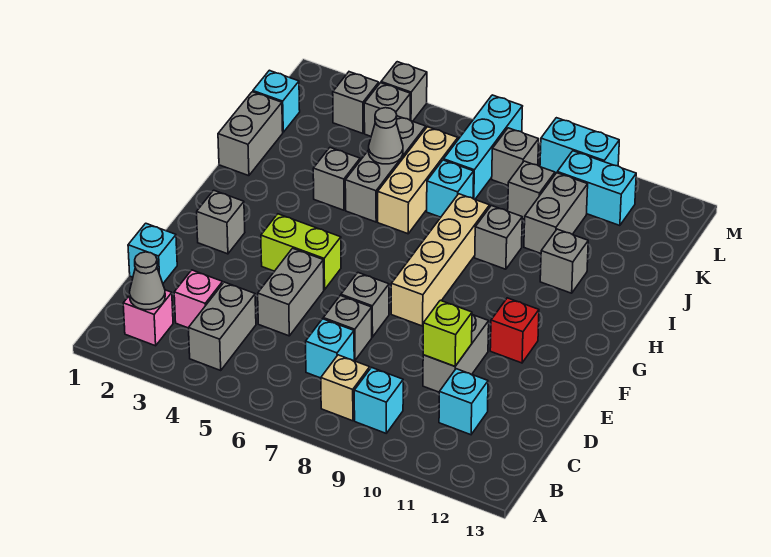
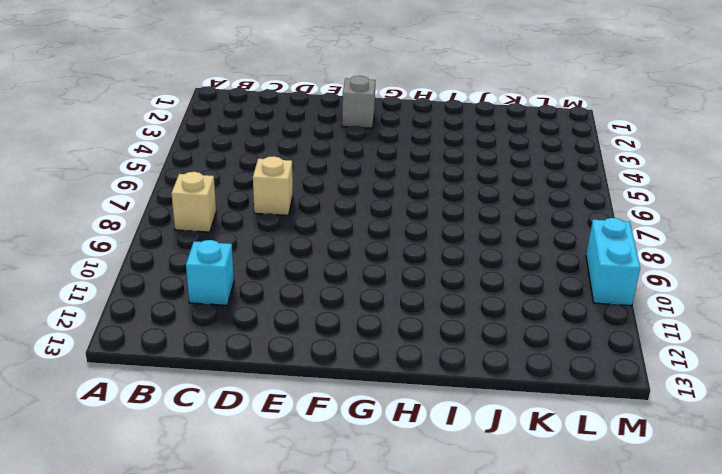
tan 1x1 brick [253,156,293,215] -> grey 1x1 brick [323,296,372,361]
none -> pink 1x1 brick [123,290,173,346]
none -> grey 1x2 brick [189,282,256,370]
none -> cyan 1x1 brick [354,368,403,433]
none -> pink 1x1 brick [174,270,223,328]

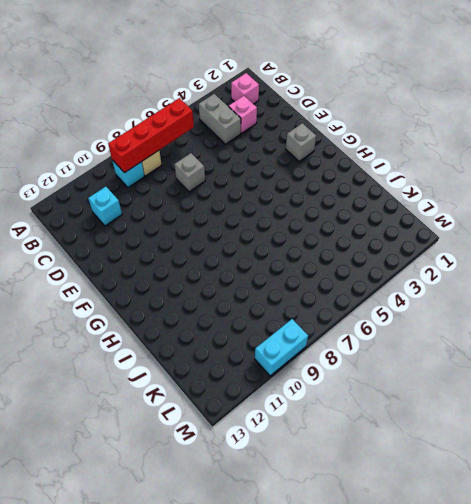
red 1x4 brick [108,98,194,173] -> none
none -> cyan 1x1 brick [306,319,354,378]
none -> cyan 1x1 brick [128,223,177,283]
none -> grey 1x2 brick [258,248,324,336]
none -> grey 1x2 brick [423,315,489,392]

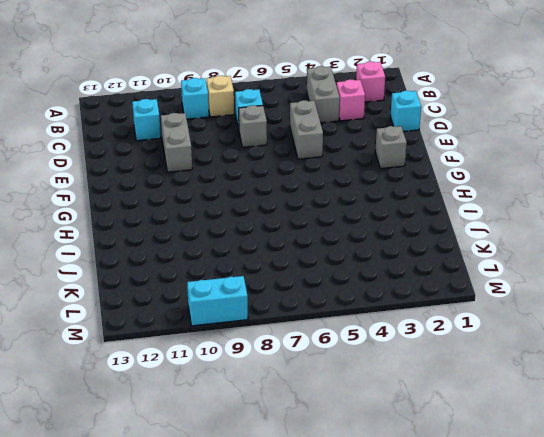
none -> grey 1x1 brick [341,273,389,337]
none -> lime 1x2 brick [261,214,341,290]
none -> tan 1x4 brick [391,194,490,326]
none -> red 1x1 brick [490,298,539,363]

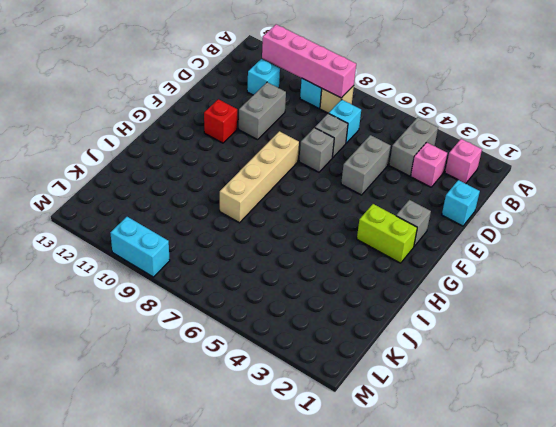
pink 1x4 brick [262,24,356,98] -> none
lime 1x2 brick [357,204,417,263] -> lime 1x2 brick moved to [261,214,341,290]
none -> grey 1x2 brick [218,92,283,176]
none -> grey 1x1 brick [313,148,360,210]
none -> grey 1x3 brick [345,116,426,222]
none -> tan 1x3 brick [378,127,458,234]

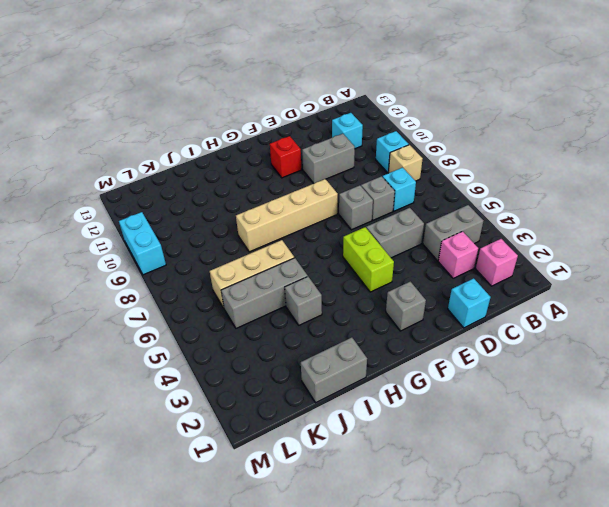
none -> grey 1x1 brick [475,206,522,269]
none -> grey 1x1 brick [540,229,588,293]
none -> cyan 1x1 brick [427,160,474,217]
none -> grey 1x2 brick [524,173,588,253]

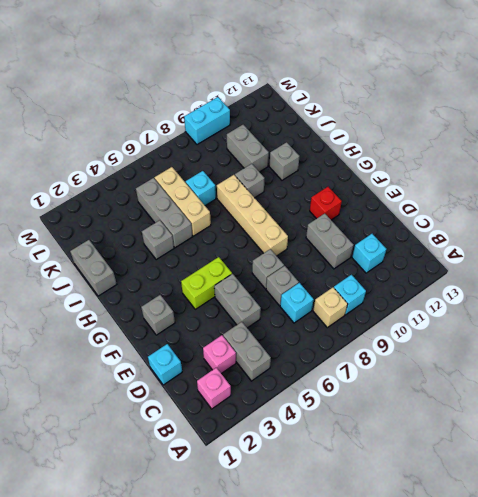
none -> cyan 1x1 brick [253,70,300,132]
none -> cyan 1x3 brick [444,95,523,200]
none -> grey 1x1 brick [508,161,555,219]
none -> grey 1x1 brick [333,72,379,133]

